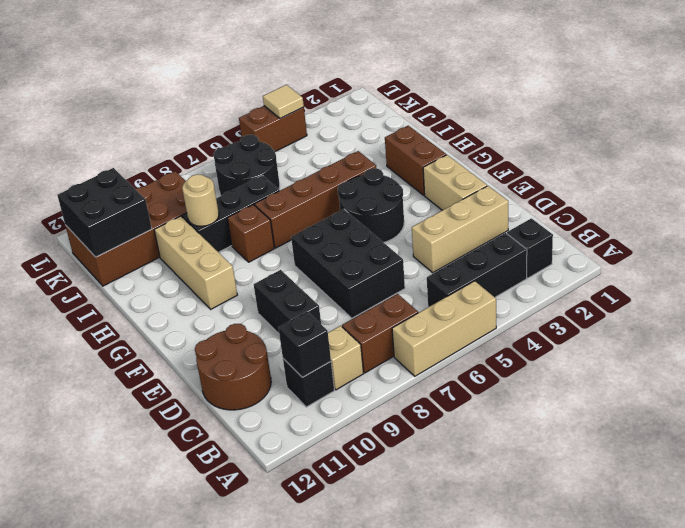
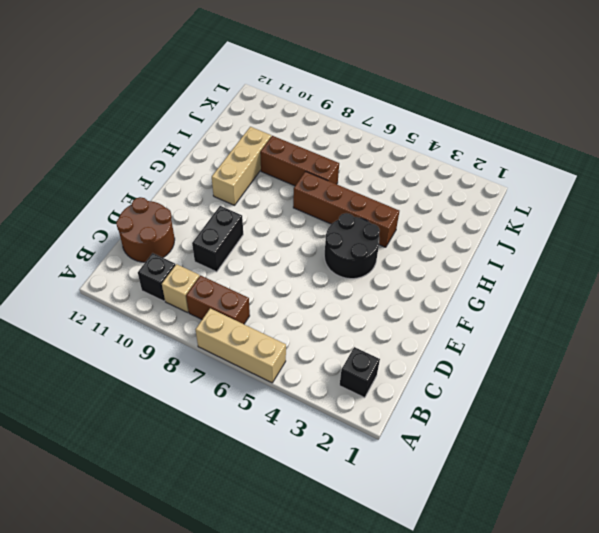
brown 1x3 brick [260,136,339,186] -> black 1x3 brick [182,175,279,252]
none -> black 1x3 brick [427,233,527,307]
none -> tan 1x3 brick [412,186,508,273]
none -> black 2x3 brick [291,209,405,318]

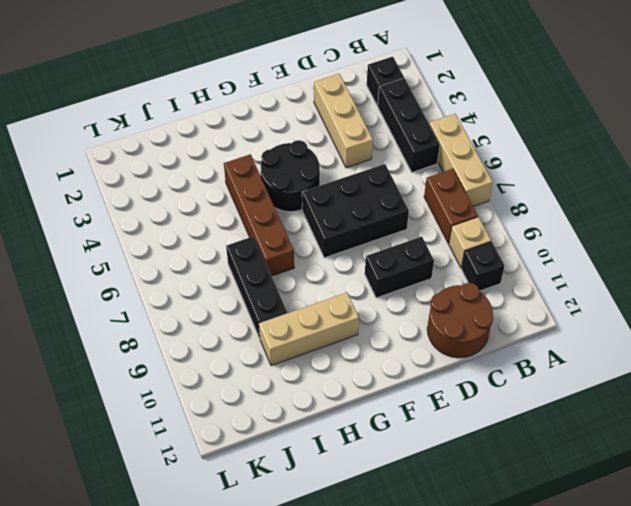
none -> tan 1x2 brick [423,155,487,210]
none -> brown 1x2 brick [385,126,446,195]
none -> brown 1x1 brick [227,205,274,262]

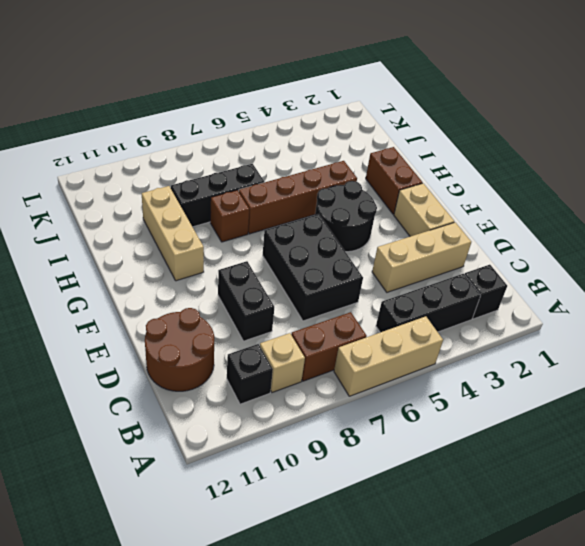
none -> black 2x2 round brick [213,135,280,196]
none -> brown 2x4 brick [65,171,187,286]
none -> brown 1x2 brick [239,106,307,151]

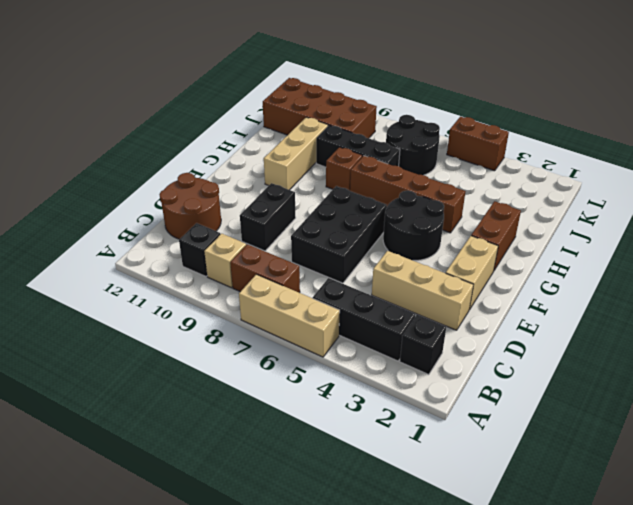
none -> black 1x1 brick [278,311,331,377]
none -> tan 1x1 round brick [182,174,219,226]
none -> black 2x2 brick [57,168,152,257]

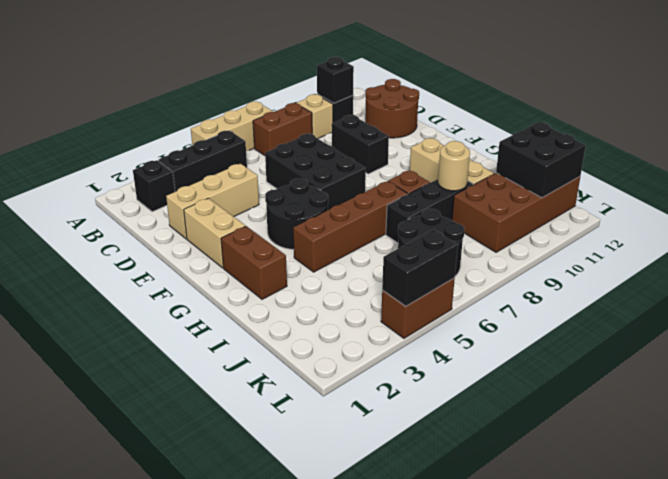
black 1x2 brick [382,230,458,306] -> tan 1x1 tile [263,85,304,118]

